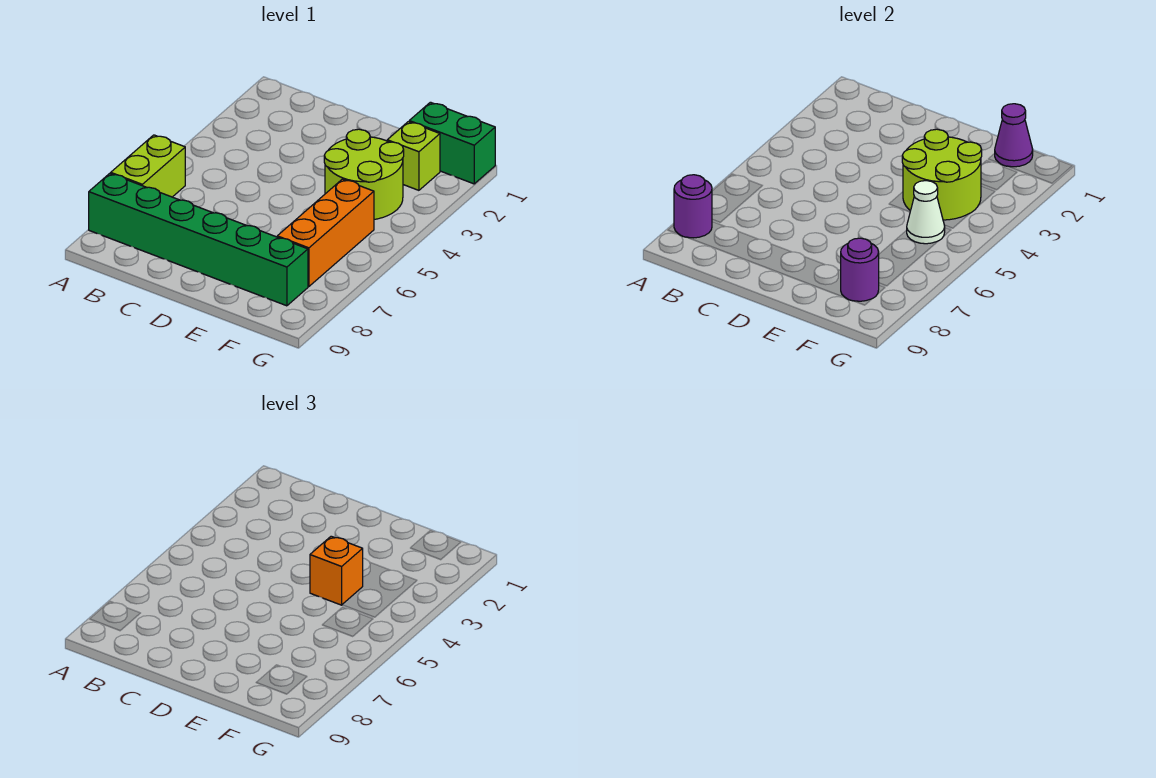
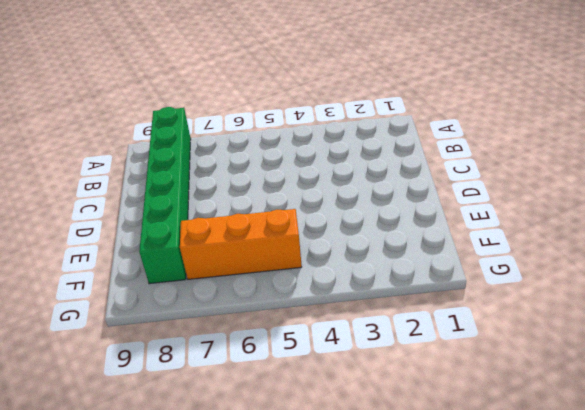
none -> lime 1x2 brick [111,135,185,197]
none -> lime 2x2 round brick [324,129,404,219]
none -> green 1x2 brick [409,102,495,184]

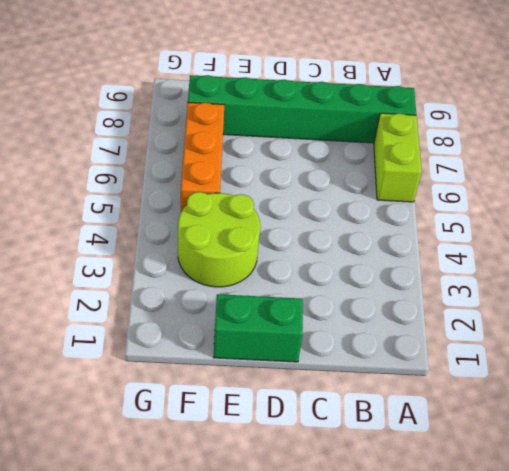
green 1x2 brick [213,294,303,362] -> green 1x2 brick moved to [409,102,495,184]
none -> lime 1x1 brick [387,122,440,190]
none -> purple 1x1 round brick [674,175,712,238]
none -> lime 2x2 round brick [902,129,982,220]

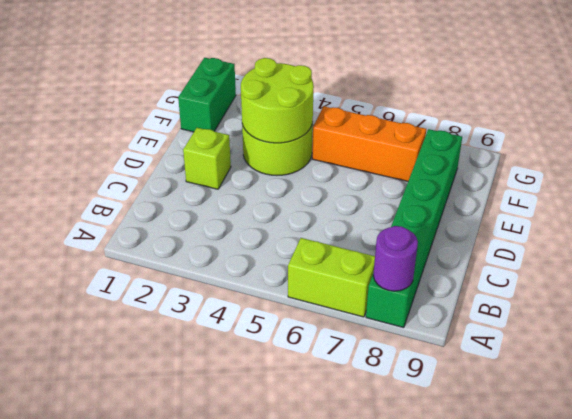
lime 1x1 brick [183,128,231,189] -> lime 1x1 brick moved to [387,122,440,190]
none -> purple 1x1 cone [995,104,1033,167]
none -> white 1x1 cone [907,181,945,244]
none -> purple 1x1 round brick [841,238,879,301]

